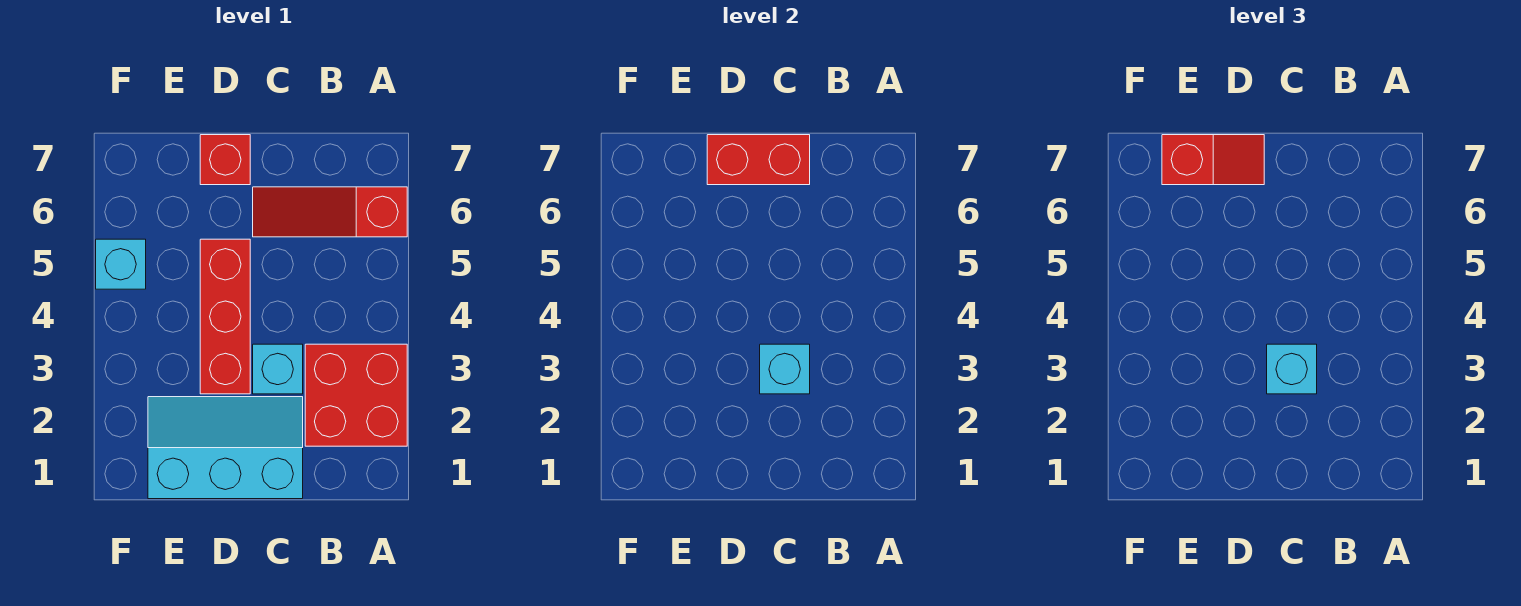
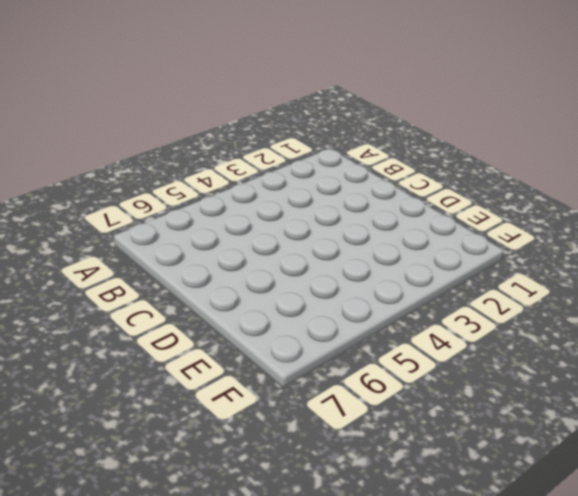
none -> red 2x2 brick [305,344,407,446]
none -> red 1x3 slope [253,187,407,237]

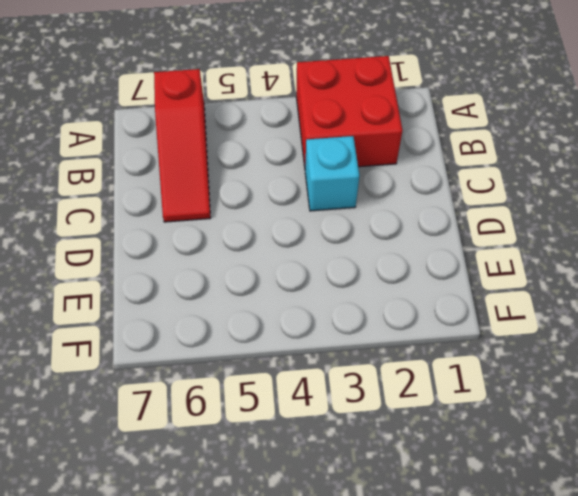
none -> cyan 2x3 slope [148,397,303,499]
none -> red 1x3 brick [200,239,250,394]

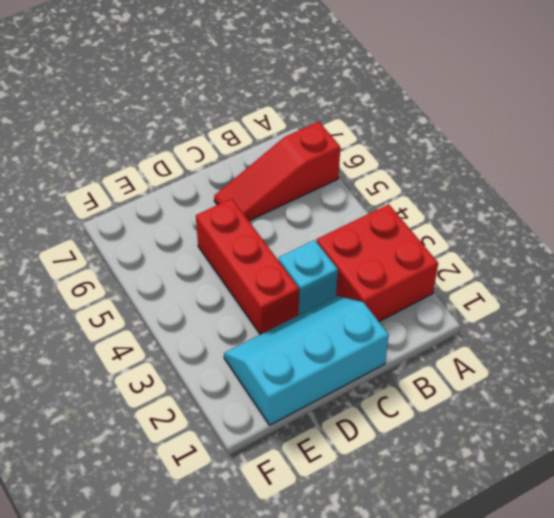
none -> red 1x1 brick [200,135,250,185]
none -> cyan 1x1 brick [96,239,146,289]

